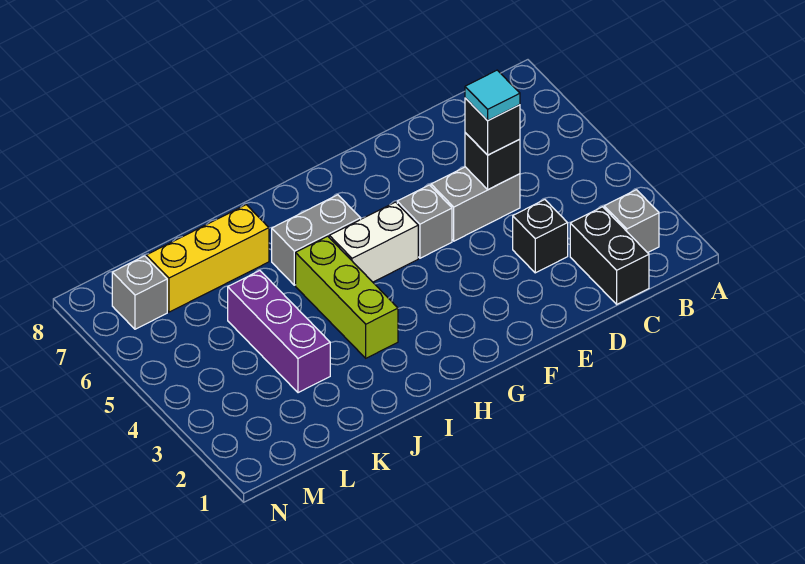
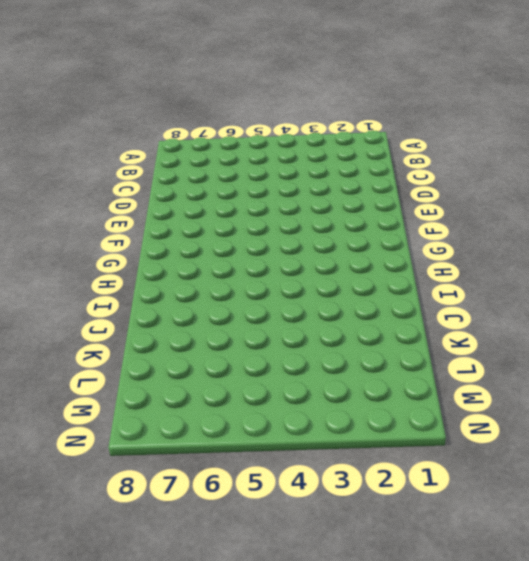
none -> grey 1x1 brick [604,190,659,253]
none -> black 1x2 brick [570,207,649,304]
none -> black 1x1 brick [513,200,568,273]

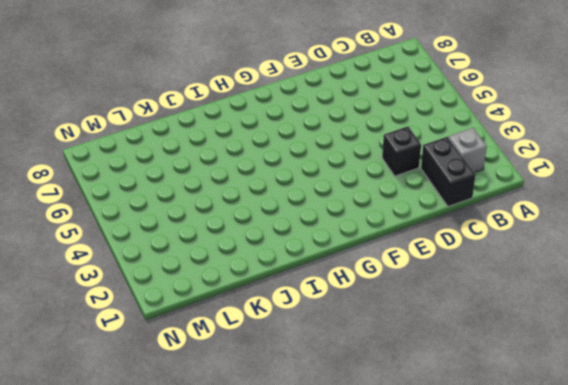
none -> grey 1x2 brick [431,167,520,241]
none -> grey 1x1 brick [397,185,452,258]
none -> white 1x2 brick [329,202,418,282]

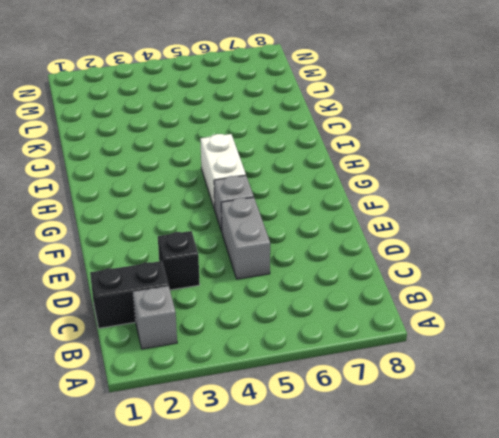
none -> grey 1x2 brick [272,195,361,285]
none -> lime 1x3 brick [296,236,398,358]
none -> yellow 1x3 brick [146,205,269,312]

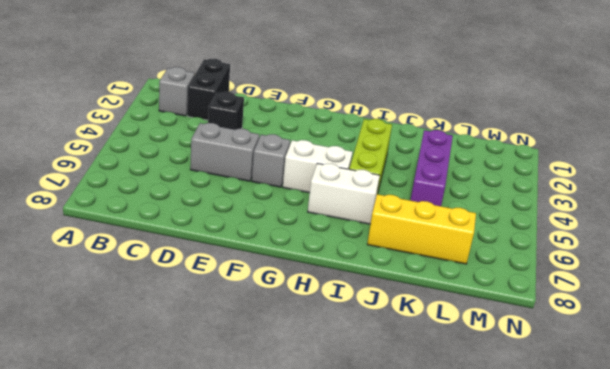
white 1x2 brick [308,163,380,224] -> grey 1x2 brick [272,195,361,285]
none -> grey 1x1 brick [112,256,167,329]
none -> black 1x1 brick [465,133,520,190]
none -> black 1x1 brick [465,98,520,155]

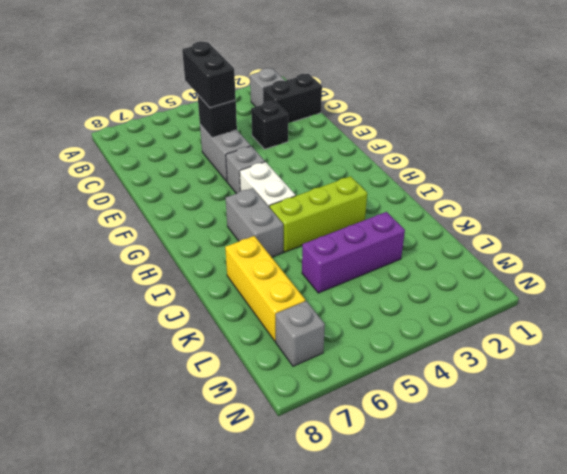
black 1x2 brick [182,42,236,108] -> black 1x1 brick [465,98,520,155]
none -> cyan 1x1 tile [465,70,520,121]

